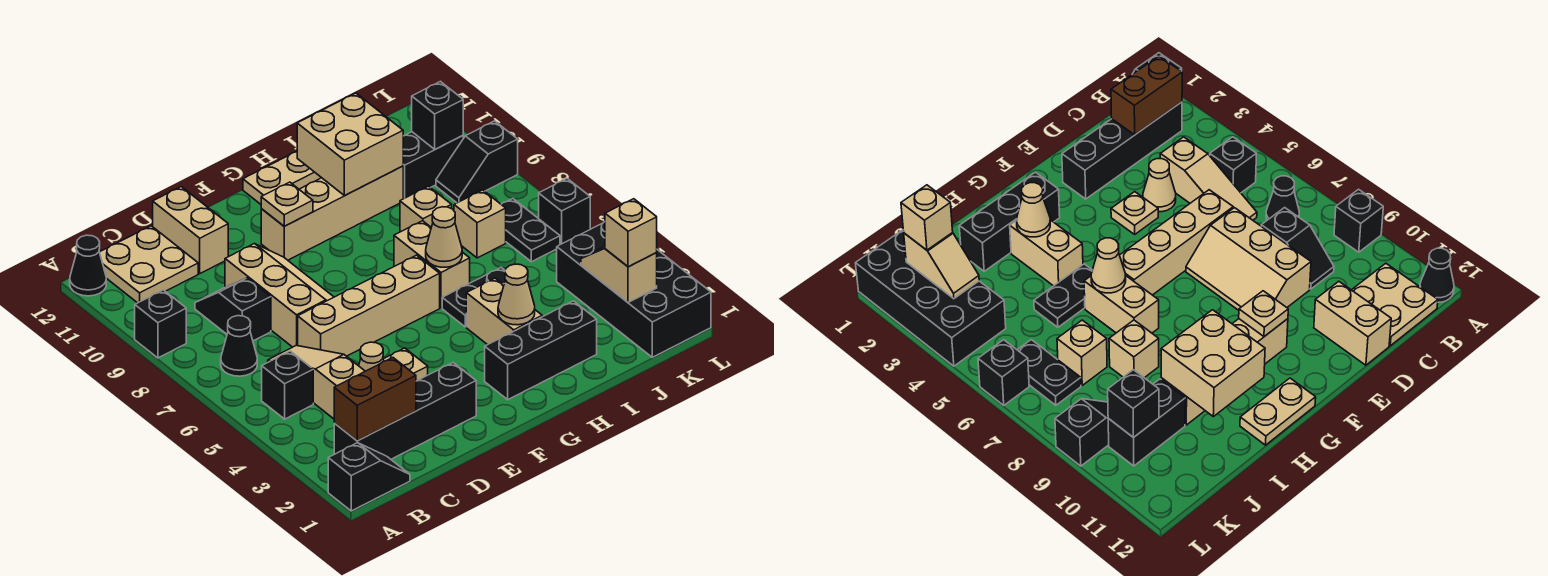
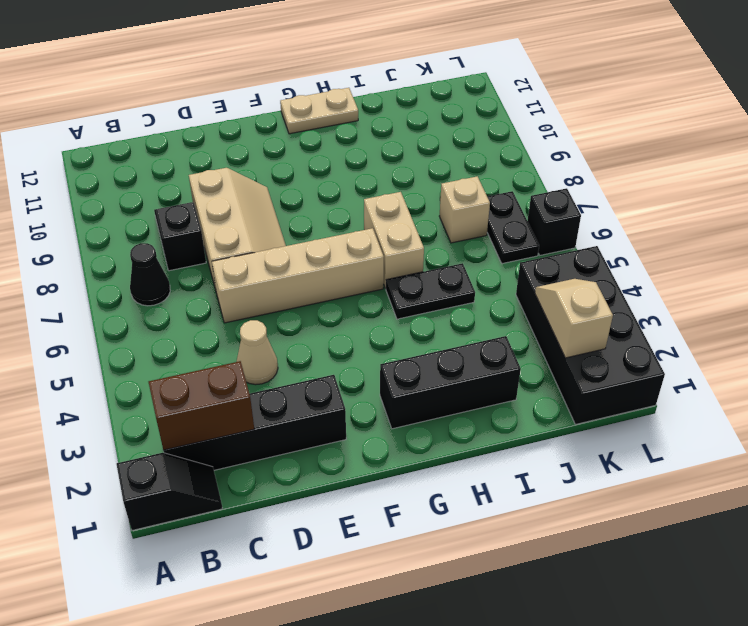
none -> black 1x1 brick [135,290,186,358]
none -> black 1x1 cone [70,235,106,296]
none -> black 1x1 brick [262,351,313,419]
none -> tan 2x2 plate [100,226,198,303]

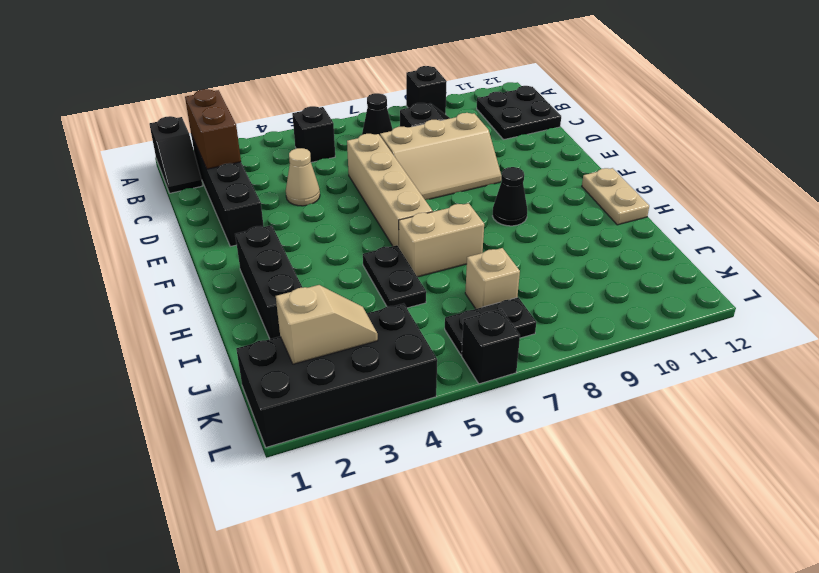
black 2x2 plate [477,86,561,140] -> tan 2x2 plate [100,226,198,303]
black 1x1 cone [493,167,527,226] -> black 1x1 cone moved to [70,235,106,296]
none -> tan 1x3 slope [268,345,365,419]
none -> tan 1x2 brick [153,187,228,273]
none -> tan 1x1 plate [383,348,428,381]
none -> tan 1x4 brick [261,166,403,260]

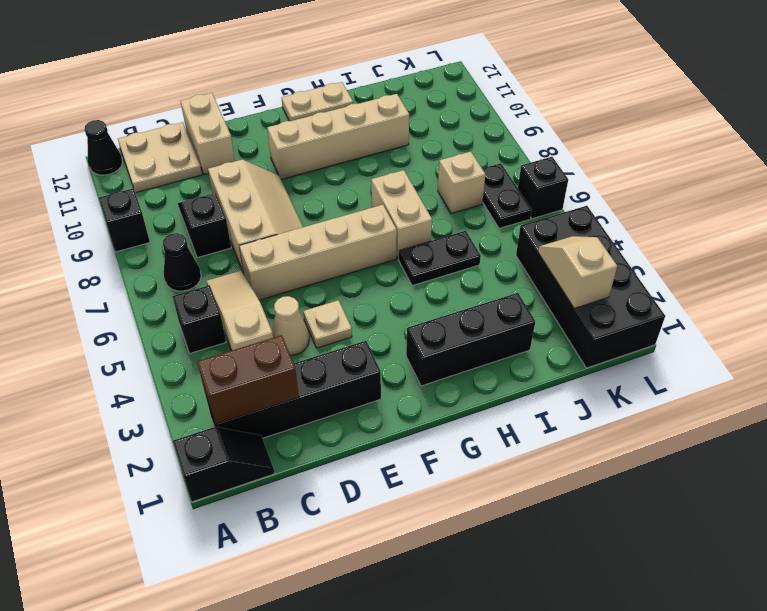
none -> tan 1x2 brick [466,278,542,345]
none -> tan 1x1 brick [400,186,452,232]
none -> black 1x2 brick [403,132,463,199]
none -> black 1x2 slope [436,121,518,203]

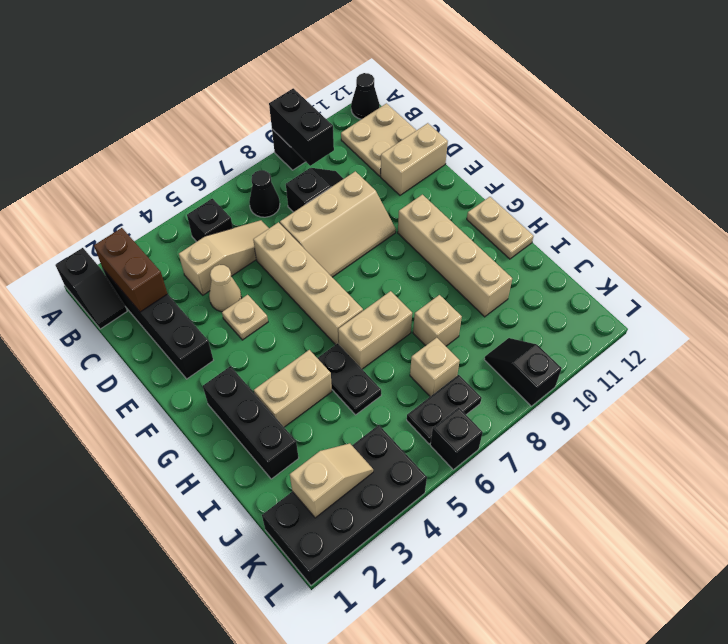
black 1x2 brick [269,88,334,166] -> black 1x2 brick moved to [403,132,463,199]
none -> tan 1x1 plate [261,182,313,226]
none -> tan 1x1 cone [498,264,535,325]
none -> tan 1x1 cone [426,207,462,267]
none -> tan 2x2 brick [297,93,403,195]

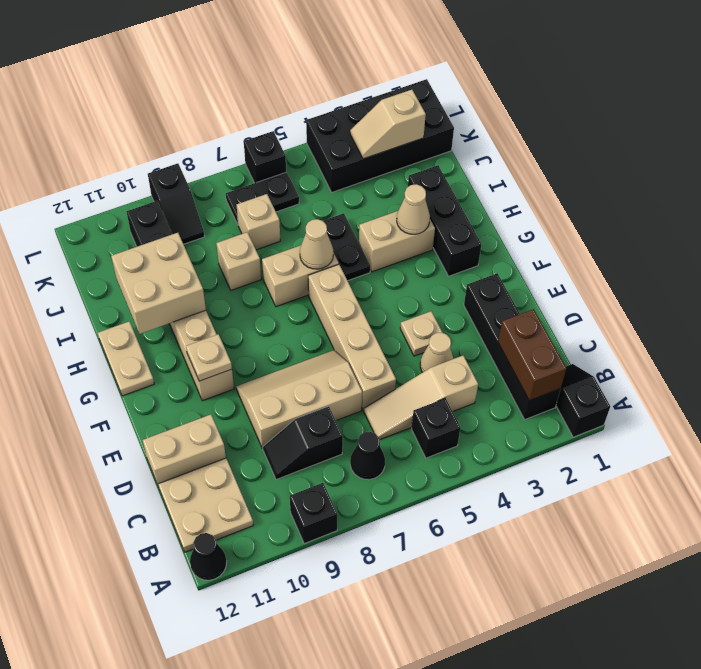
none -> black 1x1 brick [412,81,463,149]
none -> tan 1x1 brick [605,199,657,267]

